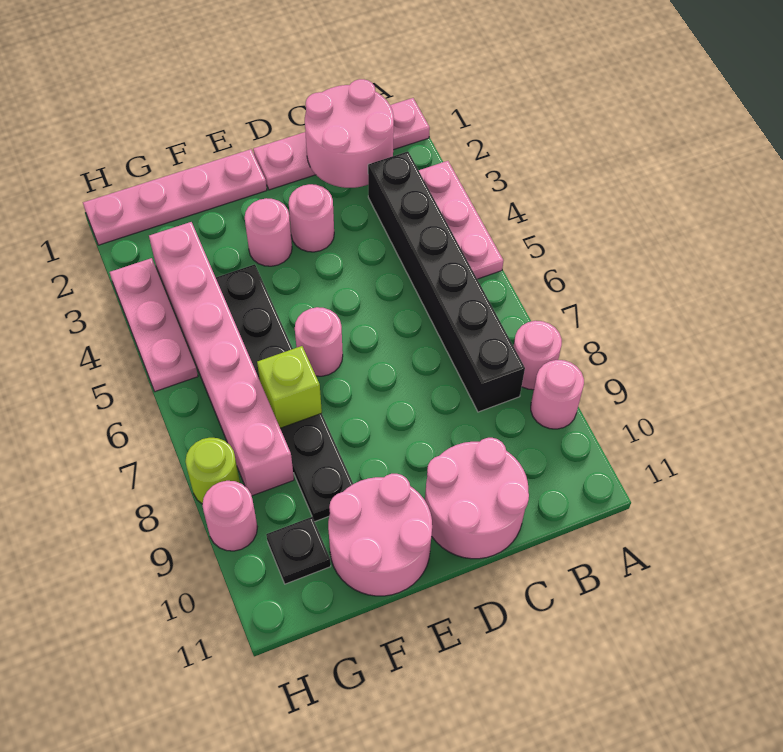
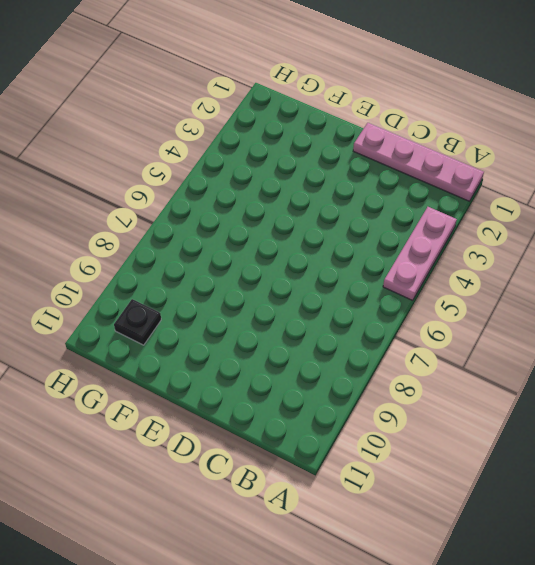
none -> pink 1x1 round brick [514,321,562,390]
none -> pink 1x1 round brick [531,360,584,429]
none -> black 1x6 brick [368,151,525,412]

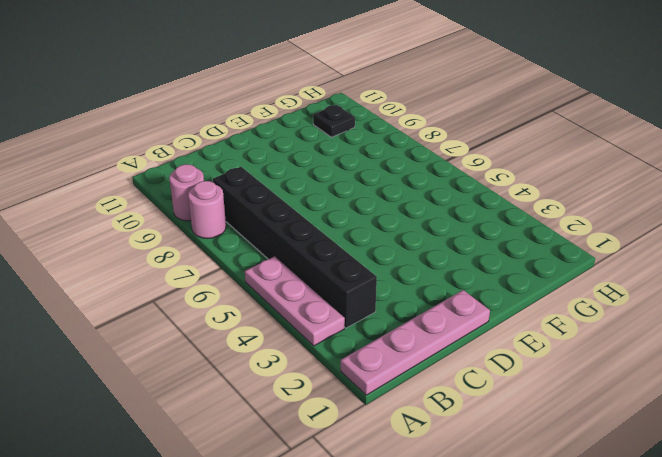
none -> pink 2x2 round brick [425,438,529,559]
none -> pink 1x1 round brick [289,184,334,252]
none -> pink 1x4 plate [83,149,267,245]

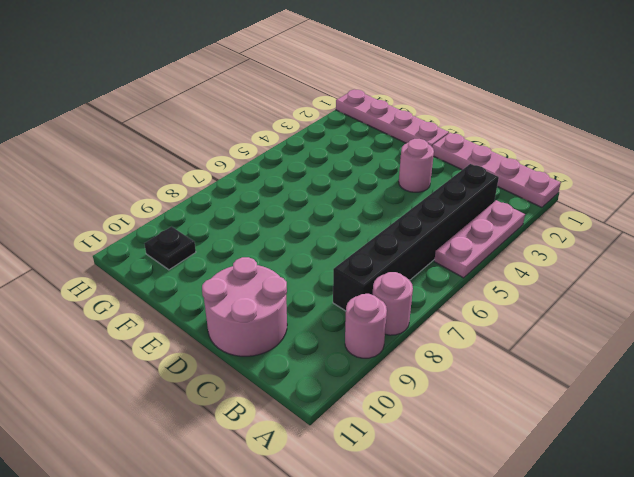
none -> pink 1x1 round brick [245,198,292,266]
none -> pink 1x1 round brick [295,307,343,376]
none -> pink 2x2 round brick [328,474,432,596]

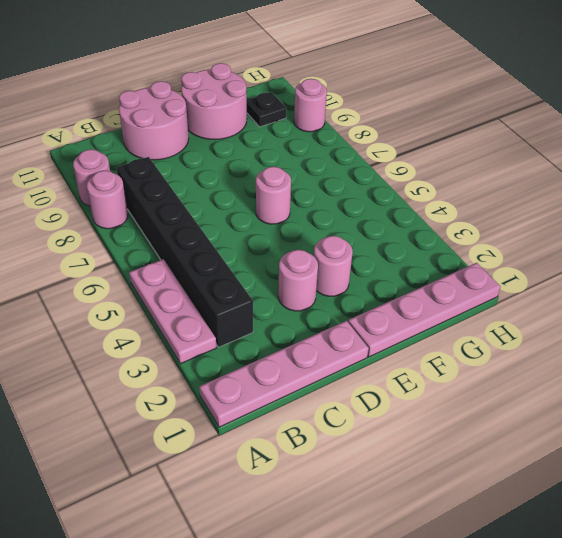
none -> black 1x6 plate [216,264,353,522]
none -> pink 1x6 brick [149,222,294,496]
none -> pink 1x3 plate [110,258,198,392]

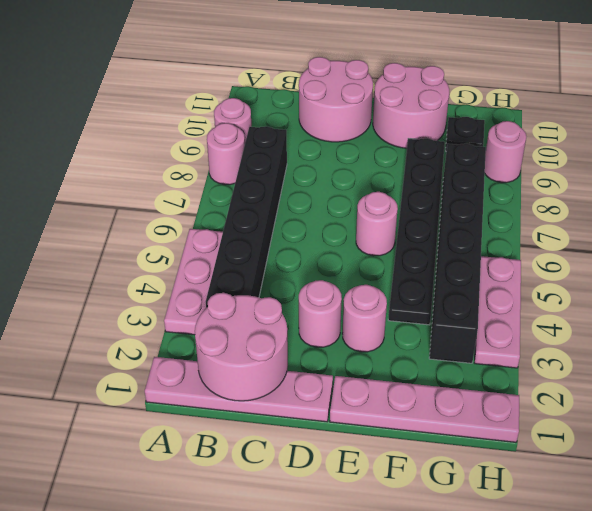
black 1x6 brick [429,144,486,363] -> pink 1x6 brick [149,222,294,496]
none -> lime 1x1 round brick [185,438,240,504]
none -> lime 1x1 brick [257,346,322,428]

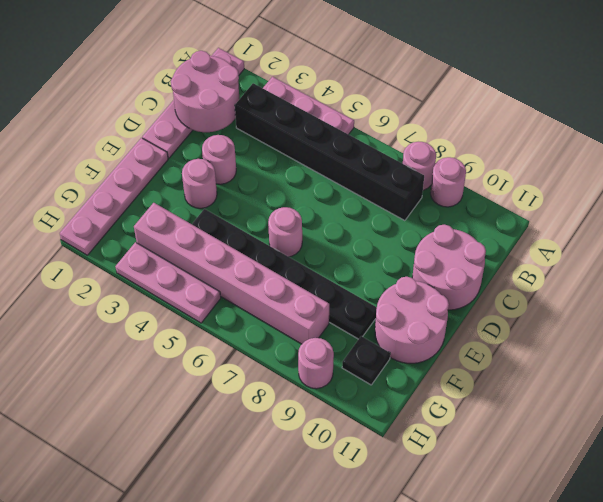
none -> lime 1x1 round brick [185,438,240,504]
none -> lime 1x1 brick [257,346,322,428]

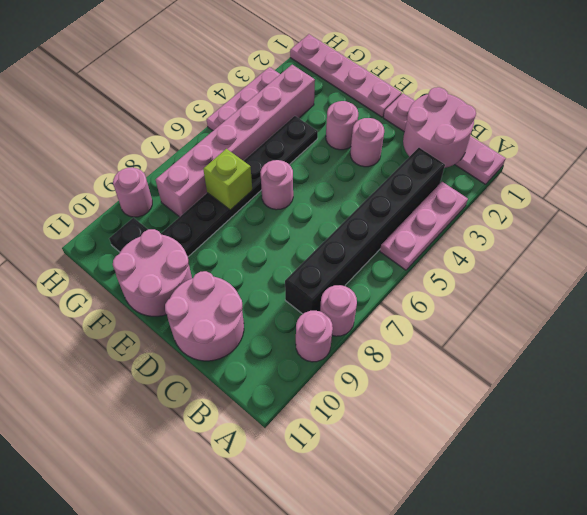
none -> lime 1x1 round brick [185,438,240,504]

